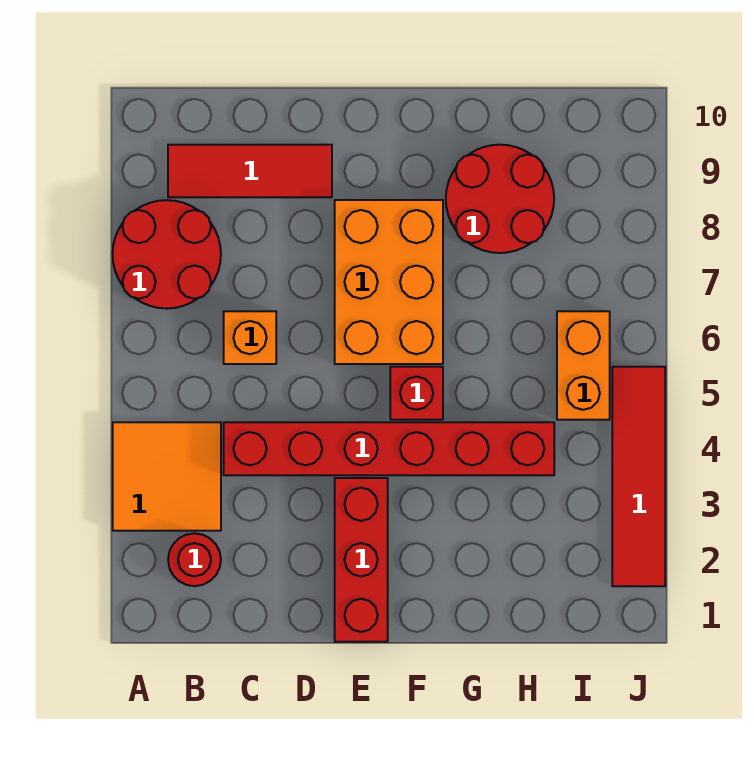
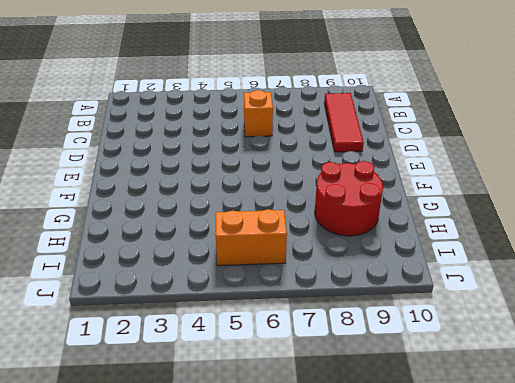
none -> orange 2x2 tile [113,422,221,531]
none -> red 2x2 round brick [113,200,221,309]
none -> red 1x1 round brick [168,533,221,586]

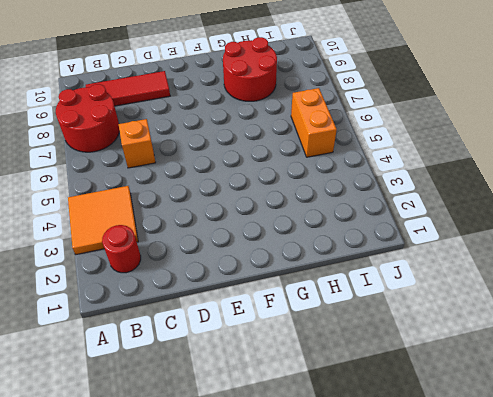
none -> red 1x6 brick [224,422,554,475]
none -> red 1x3 brick [335,478,388,642]
none -> orange 2x3 brick [335,200,443,364]

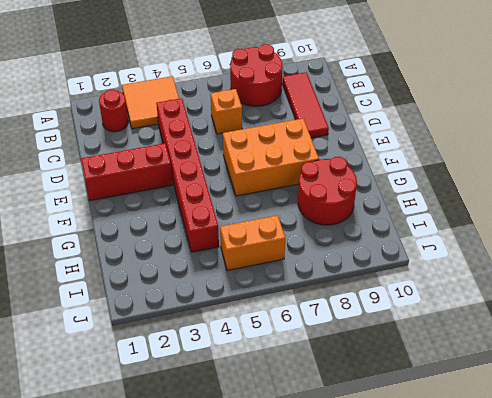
none -> red 1x1 brick [390,367,443,420]
none -> red 1x4 tile [612,367,665,586]

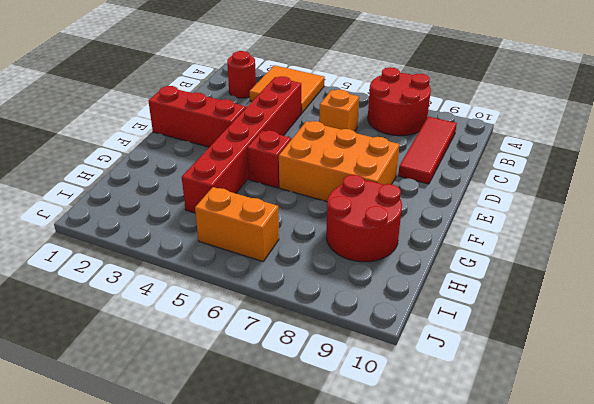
none -> red 1x4 tile [612,367,665,586]

